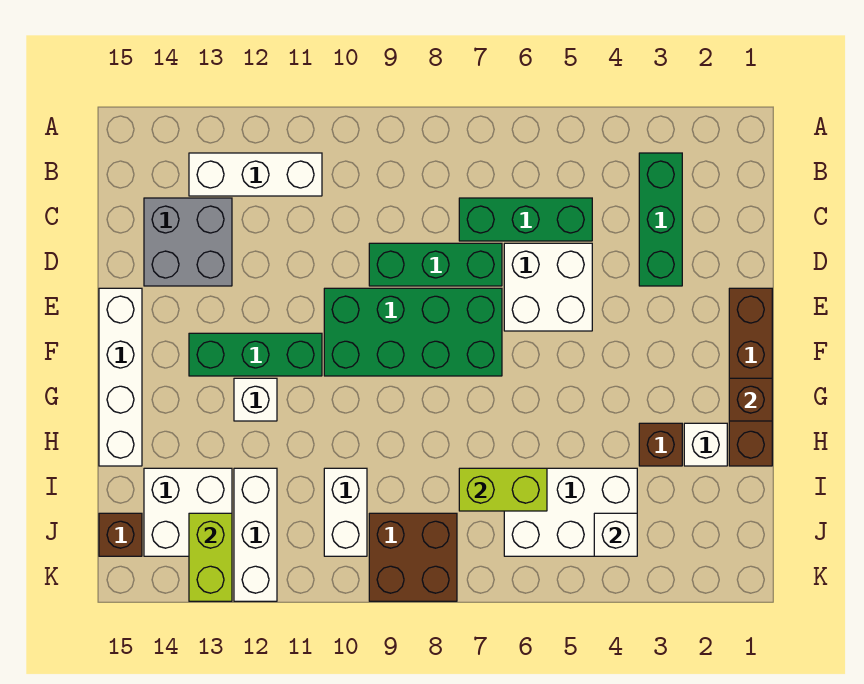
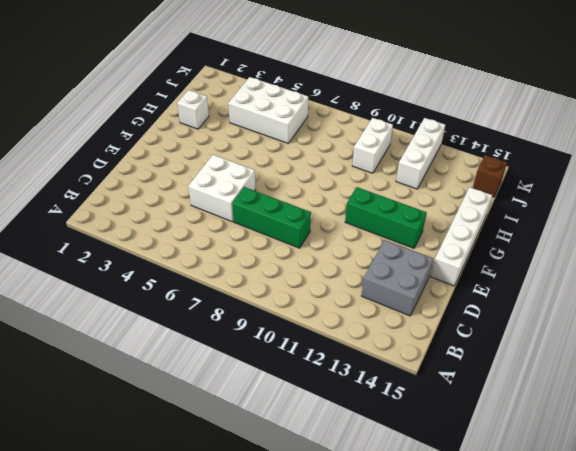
none -> green 1x3 brick [639,153,682,286]
none -> white 1x3 brick [189,153,322,196]
none -> green 1x3 brick [459,198,592,241]

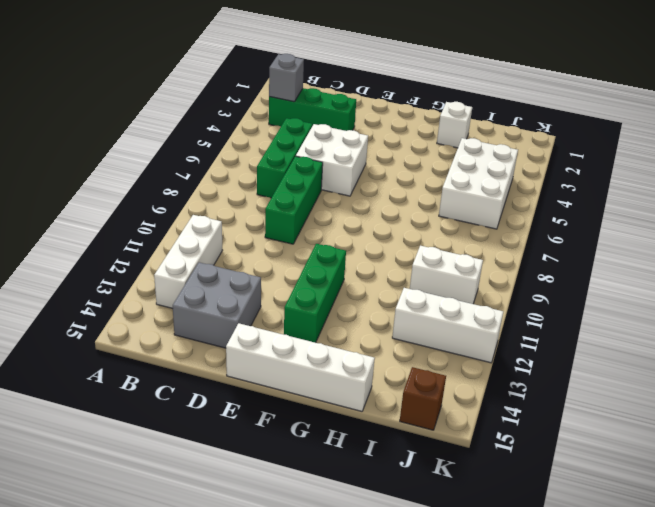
grey 1x1 brick [269,54,304,102] -> none
none -> brown 1x4 brick [729,288,772,466]
none -> green 2x4 brick [324,288,502,376]
none -> white 1x1 brick [234,378,277,421]

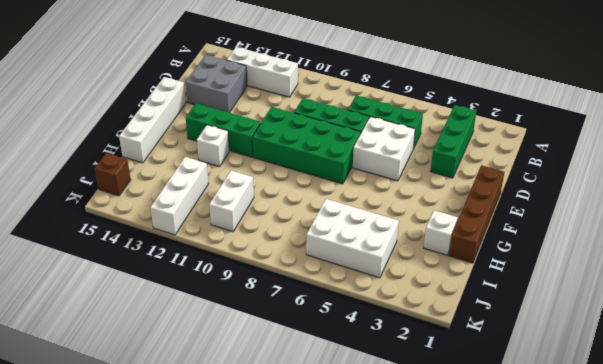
none -> brown 1x1 brick [639,423,682,466]
none -> white 2x2 brick [144,468,232,556]
none -> brown 2x2 brick [369,513,457,601]

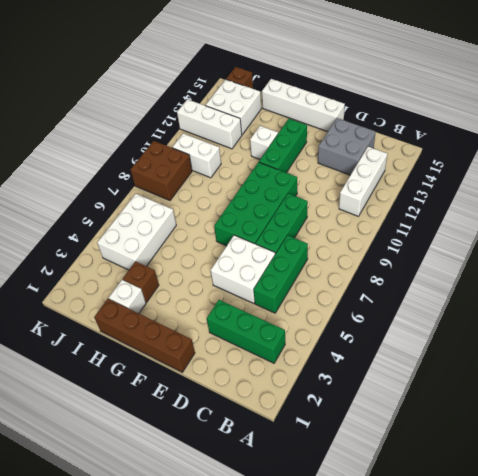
none -> brown 1x1 brick [729,378,772,421]
none -> lime 1x2 brick [459,468,547,511]
none -> white 1x1 brick [594,513,637,556]

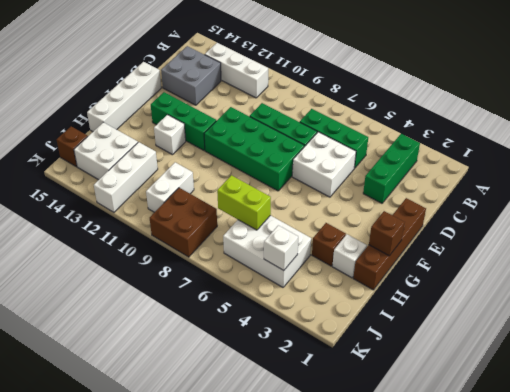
none -> lime 1x2 brick [189,513,232,601]

